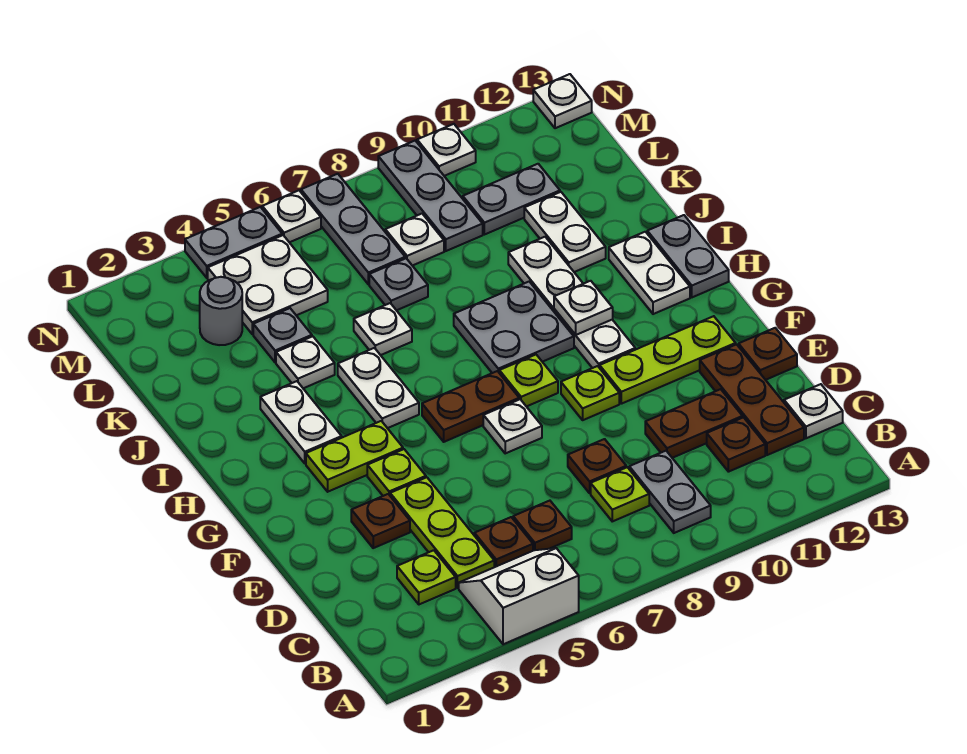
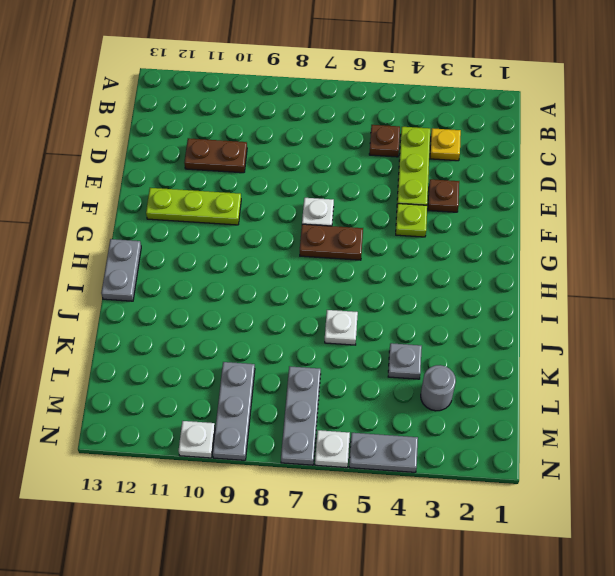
yellow 1x1 plate [430,128,461,161] -> lime 1x1 plate [397,550,456,604]
none -> white 2x2 slope [459,548,579,644]
none -> grey 1x2 plate [629,451,711,533]
none -> brown 1x1 plate [513,501,572,551]
none -> lime 1x1 plate [591,467,649,521]

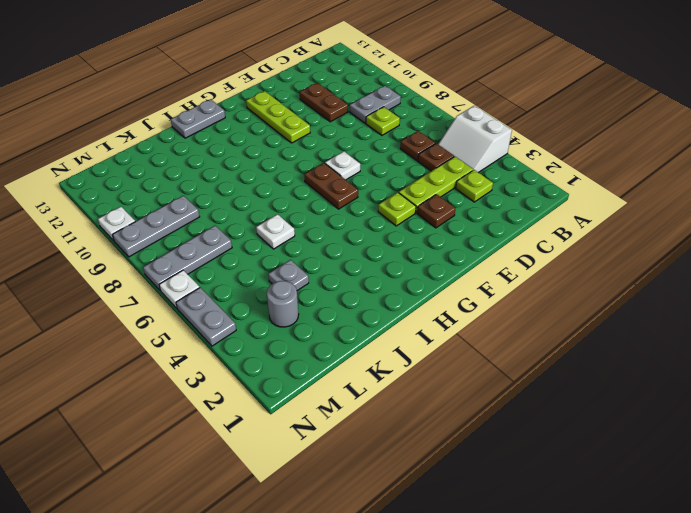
none -> brown 1x1 plate [707,417,765,472]
none -> brown 1x3 plate [700,344,804,455]
none -> white 1x1 plate [784,384,843,438]
none -> brown 1x1 plate [568,439,626,493]

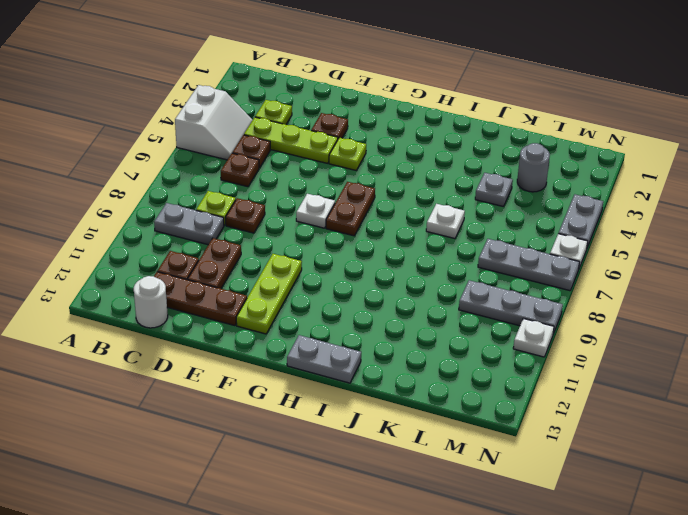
white 1x1 round brick [134,276,168,328] -> white 1x1 plate [784,384,843,438]
none -> brown 1x1 plate [739,328,797,380]
none -> lime 1x1 plate [561,366,619,420]
none -> lime 1x2 plate [306,421,403,492]
none -> lime 1x1 plate [499,355,558,407]

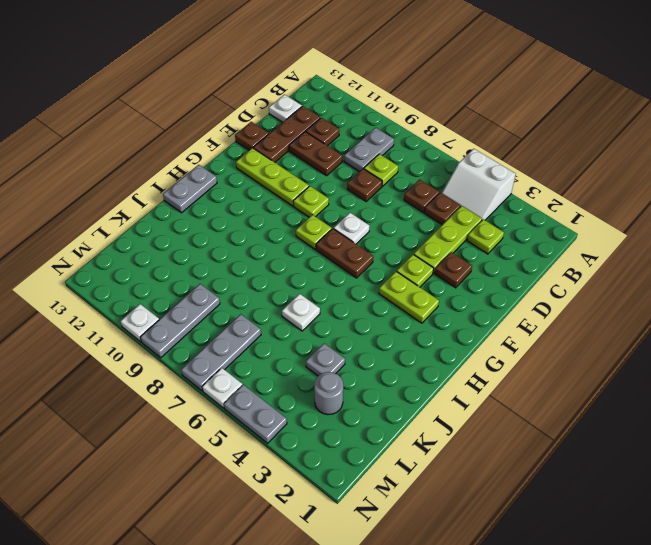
none -> white 1x4 plate [508,237,635,368]
none -> white 1x2 plate [260,381,342,463]
none -> white 1x2 plate [338,348,419,428]
none -> grey 2x2 plate [454,282,574,373]

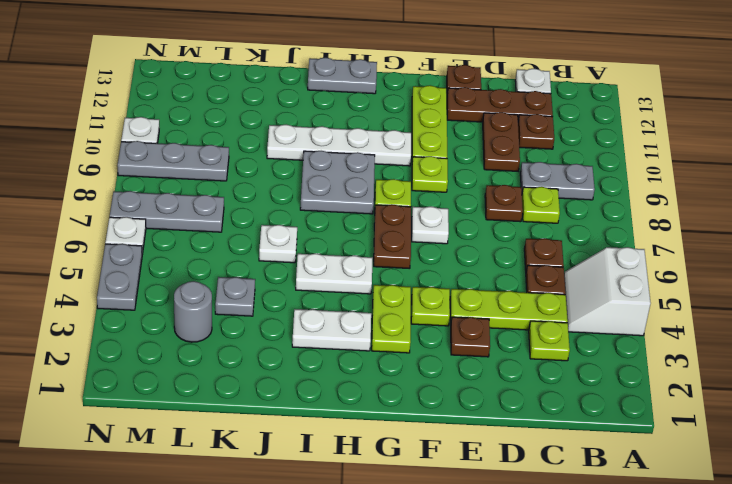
none -> white 1x2 plate [609,232,690,314]
none -> white 1x1 plate [276,336,335,388]
none -> white 1x2 plate [524,192,606,272]
none -> grey 1x1 plate [369,258,428,310]

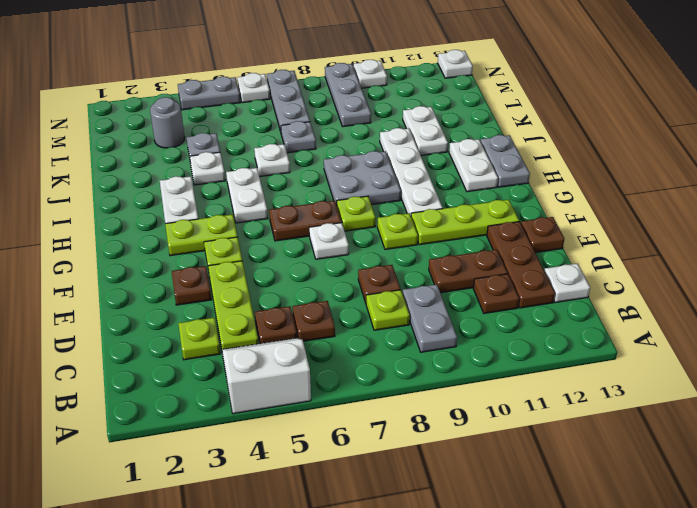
none -> white 2x2 plate [208,235,328,334]
none -> white 1x1 plate [385,214,444,266]
none -> grey 1x2 plate [463,164,560,235]
none -> white 1x1 plate [554,281,613,335]

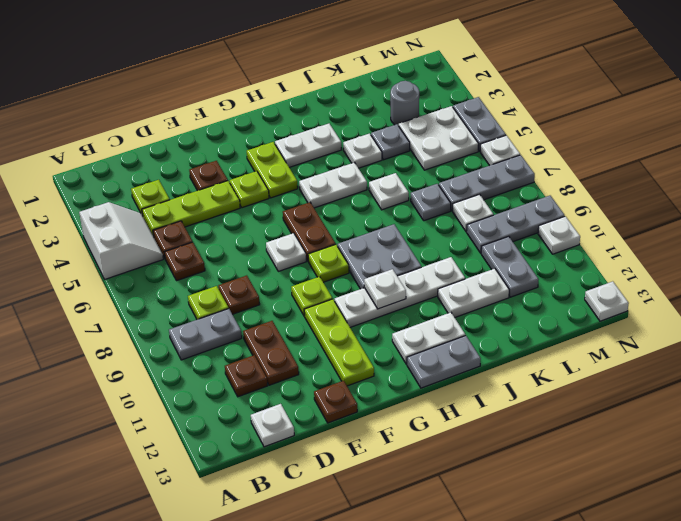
none -> brown 1x3 plate [700,344,804,455]

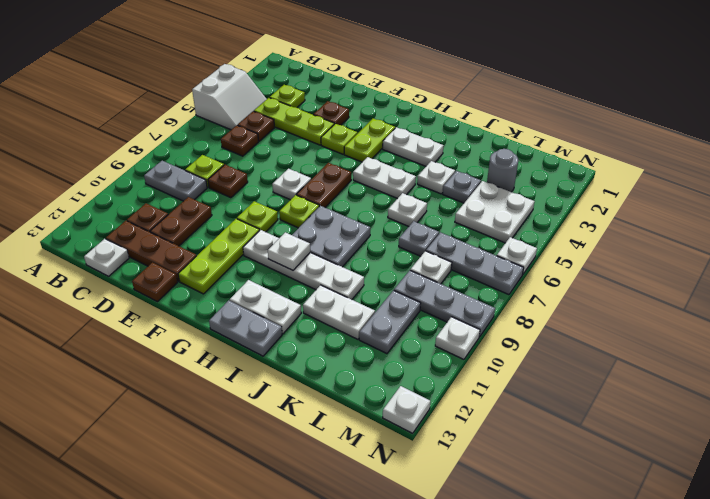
none -> grey 1x2 plate [185,207,282,278]

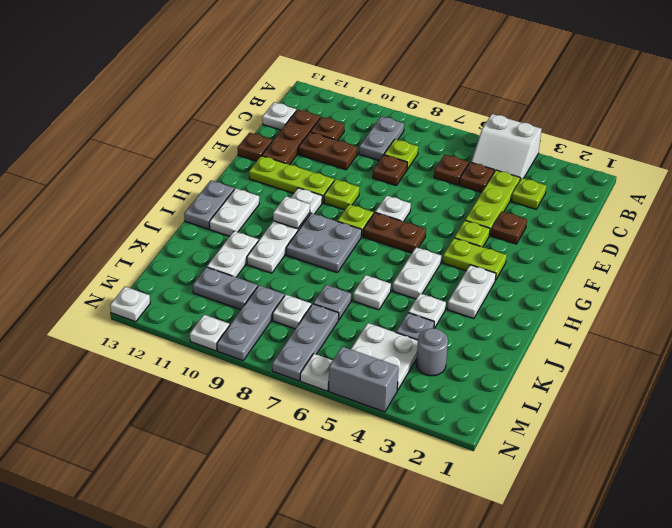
grey 1x2 brick [329,347,398,412] -> grey 1x2 plate [185,207,282,278]

